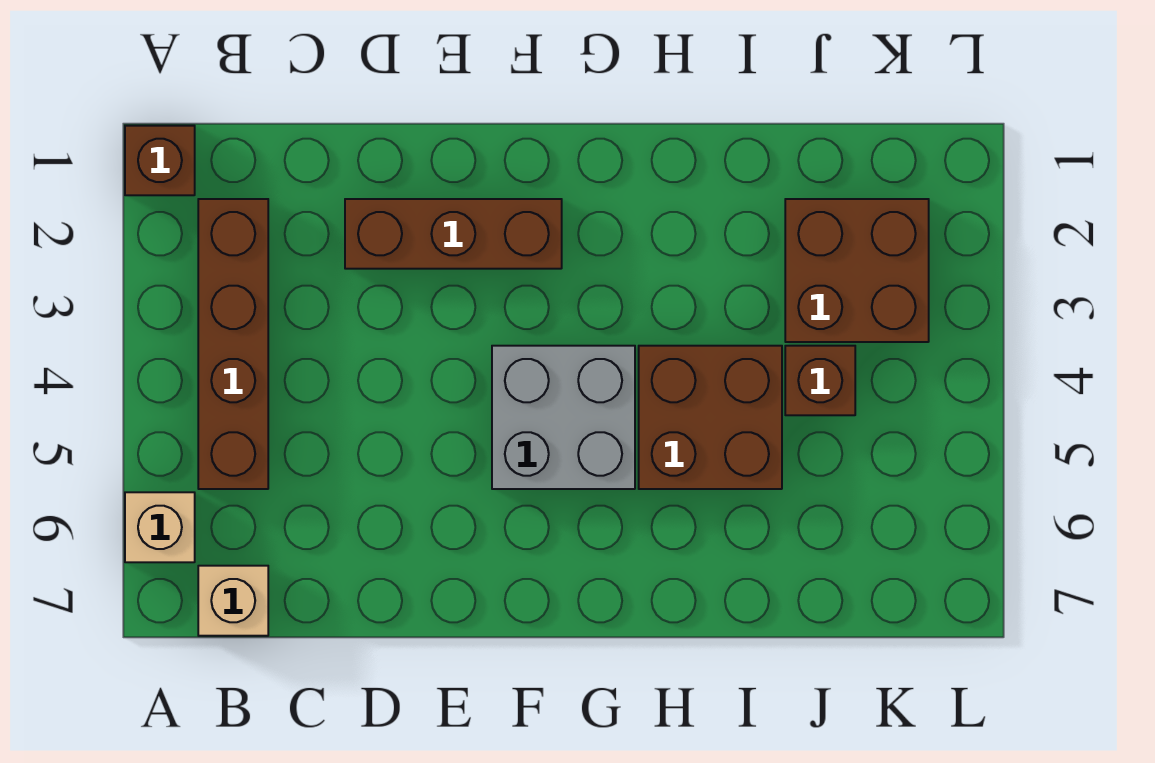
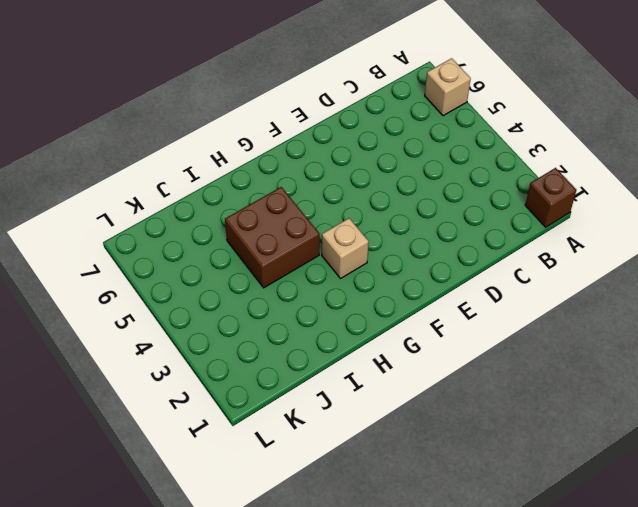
tan 1x1 brick [322,218,369,278] -> tan 1x1 brick moved to [198,566,268,636]
none -> brown 1x4 brick [198,199,268,489]
none -> brown 1x3 brick [345,199,562,269]

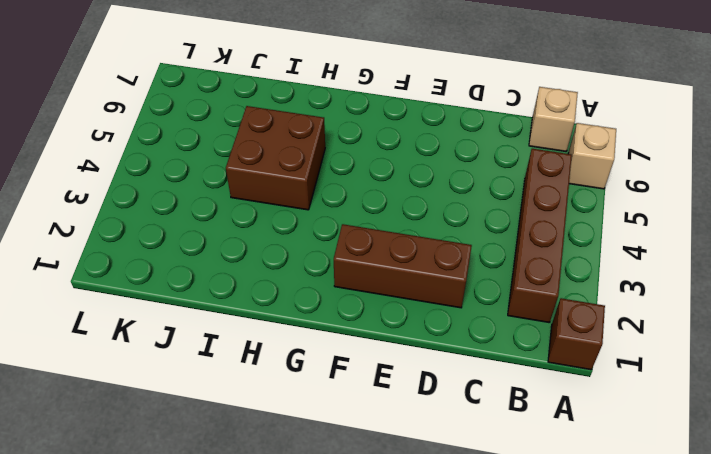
none -> grey 2x2 brick [492,346,635,489]
none -> brown 2x2 brick [785,199,929,342]

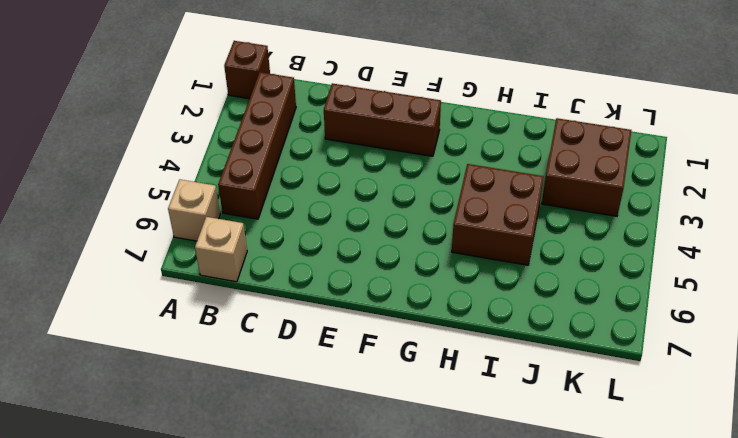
none -> grey 2x2 brick [492,346,635,489]
none -> brown 1x1 brick [785,346,855,415]

